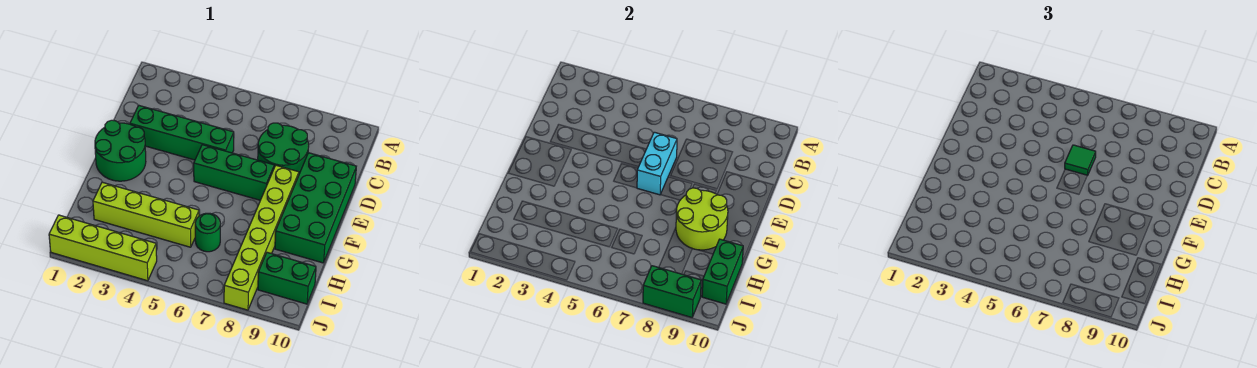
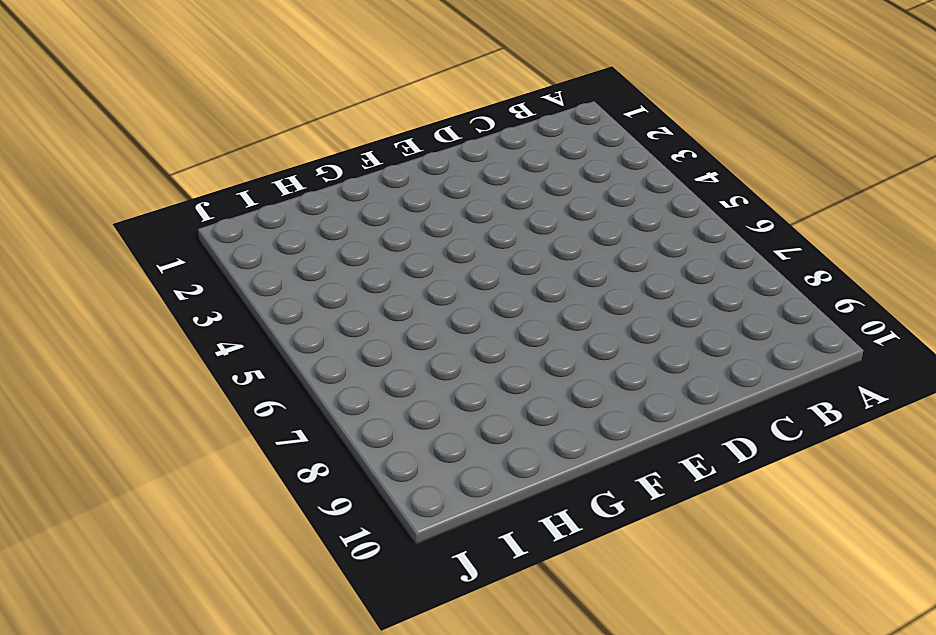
none -> green 2x2 round brick [258,123,309,174]
none -> green 1x4 brick [130,105,234,160]
none -> green 2x4 brick [275,153,356,263]

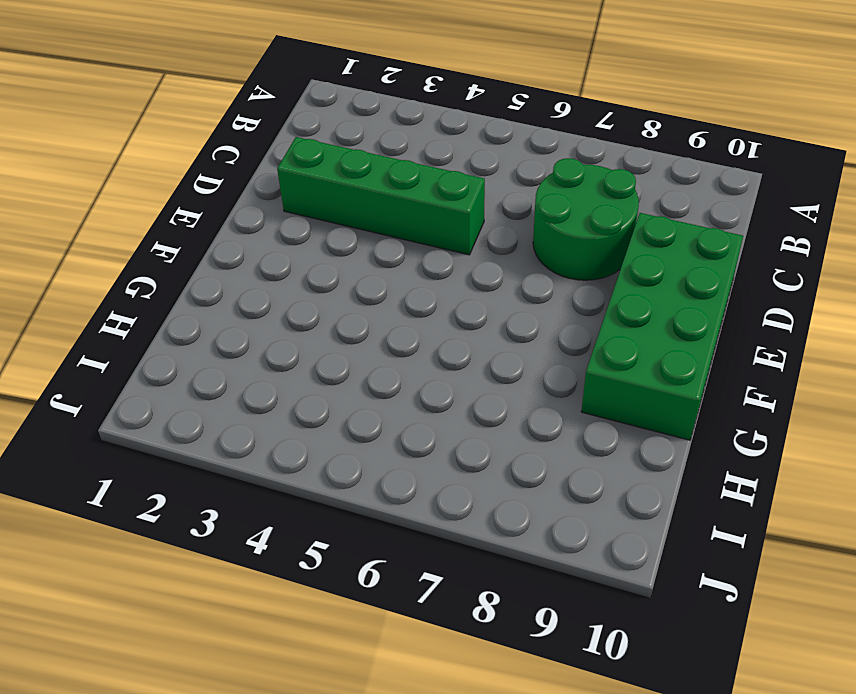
none -> green 2x2 round brick [95,120,146,181]
none -> green 1x3 brick [194,145,274,200]
none -> lime 1x6 brick [224,165,299,310]

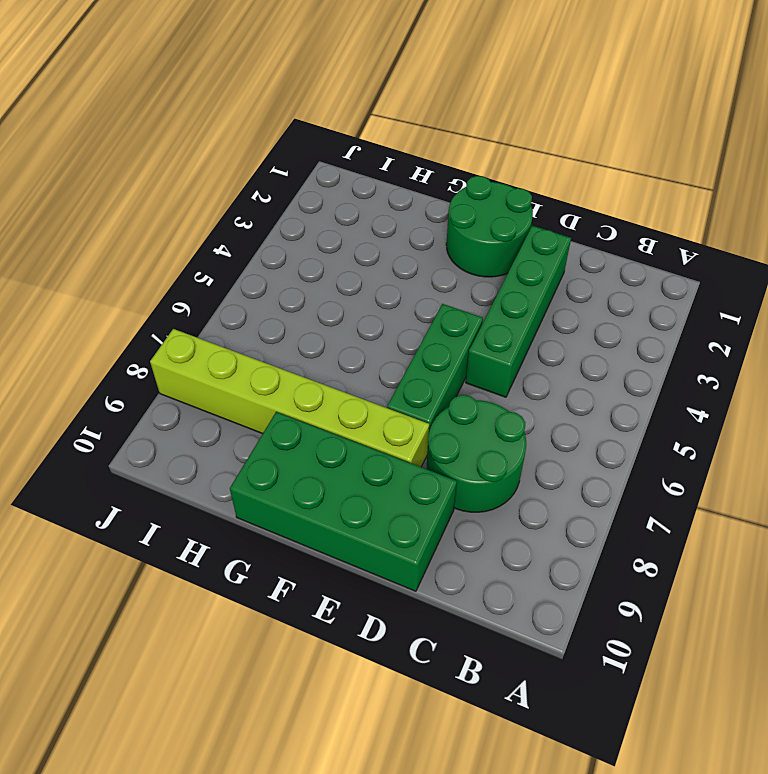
none -> lime 1x4 brick [93,182,199,247]
none -> green 1x1 round brick [195,213,220,252]
none -> green 1x2 brick [258,252,316,304]

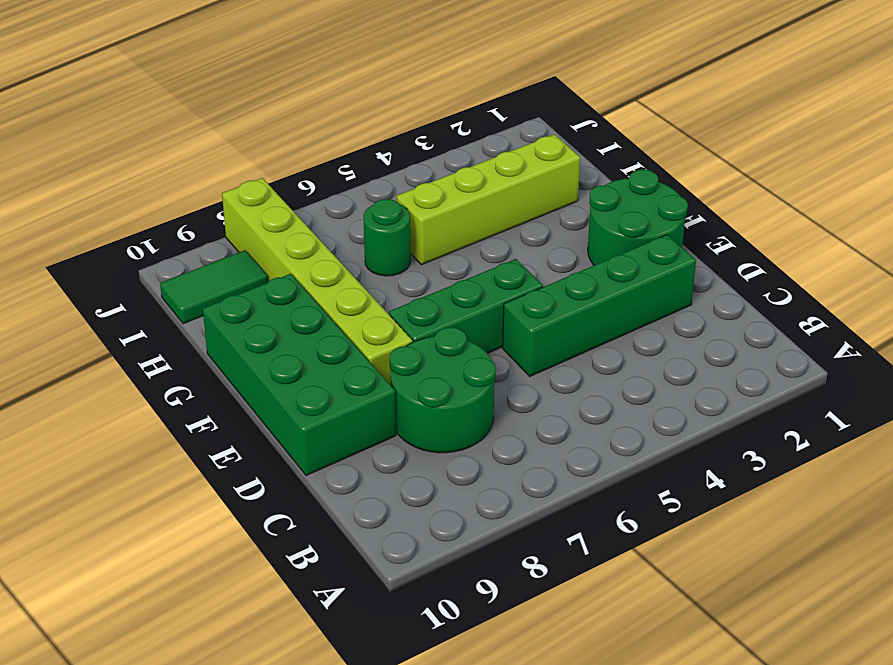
green 1x2 tile [160,250,268,324] -> green 1x2 brick [258,252,316,304]
none -> lime 1x4 brick [49,215,157,281]
none -> cyan 1x2 brick [637,132,677,195]
none -> lime 2x2 round brick [676,188,728,250]

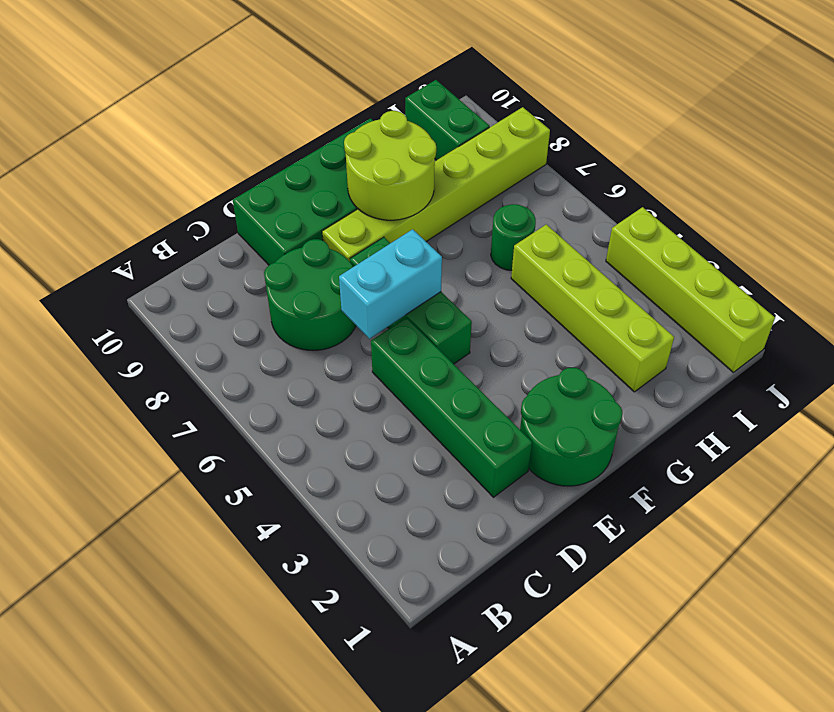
none -> green 1x2 brick [702,239,743,304]
none -> green 1x2 brick [643,266,701,317]
none -> green 1x1 tile [1065,145,1096,176]

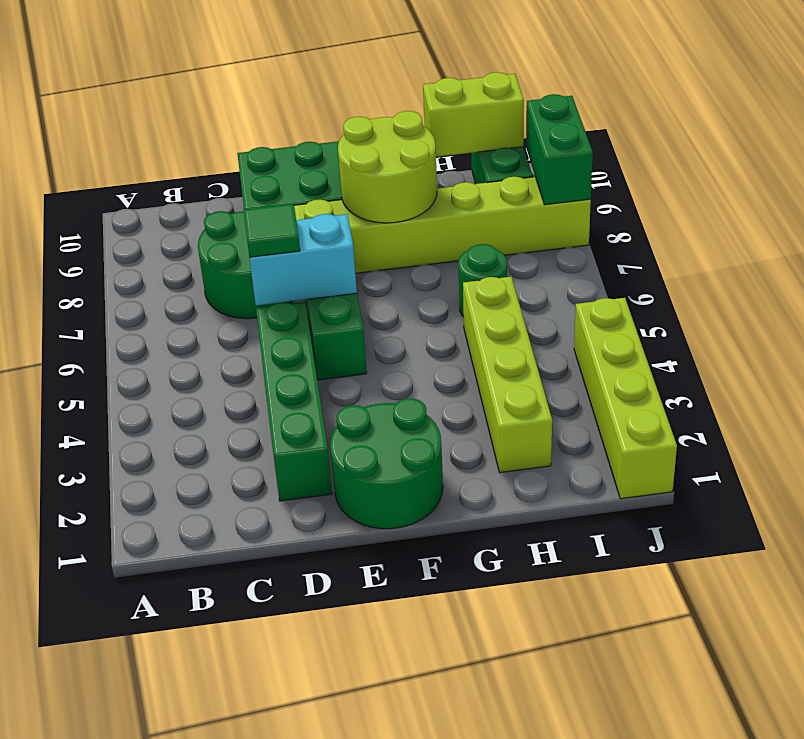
lime 1x2 brick [423,72,524,157] -> green 1x2 brick [702,239,743,304]

